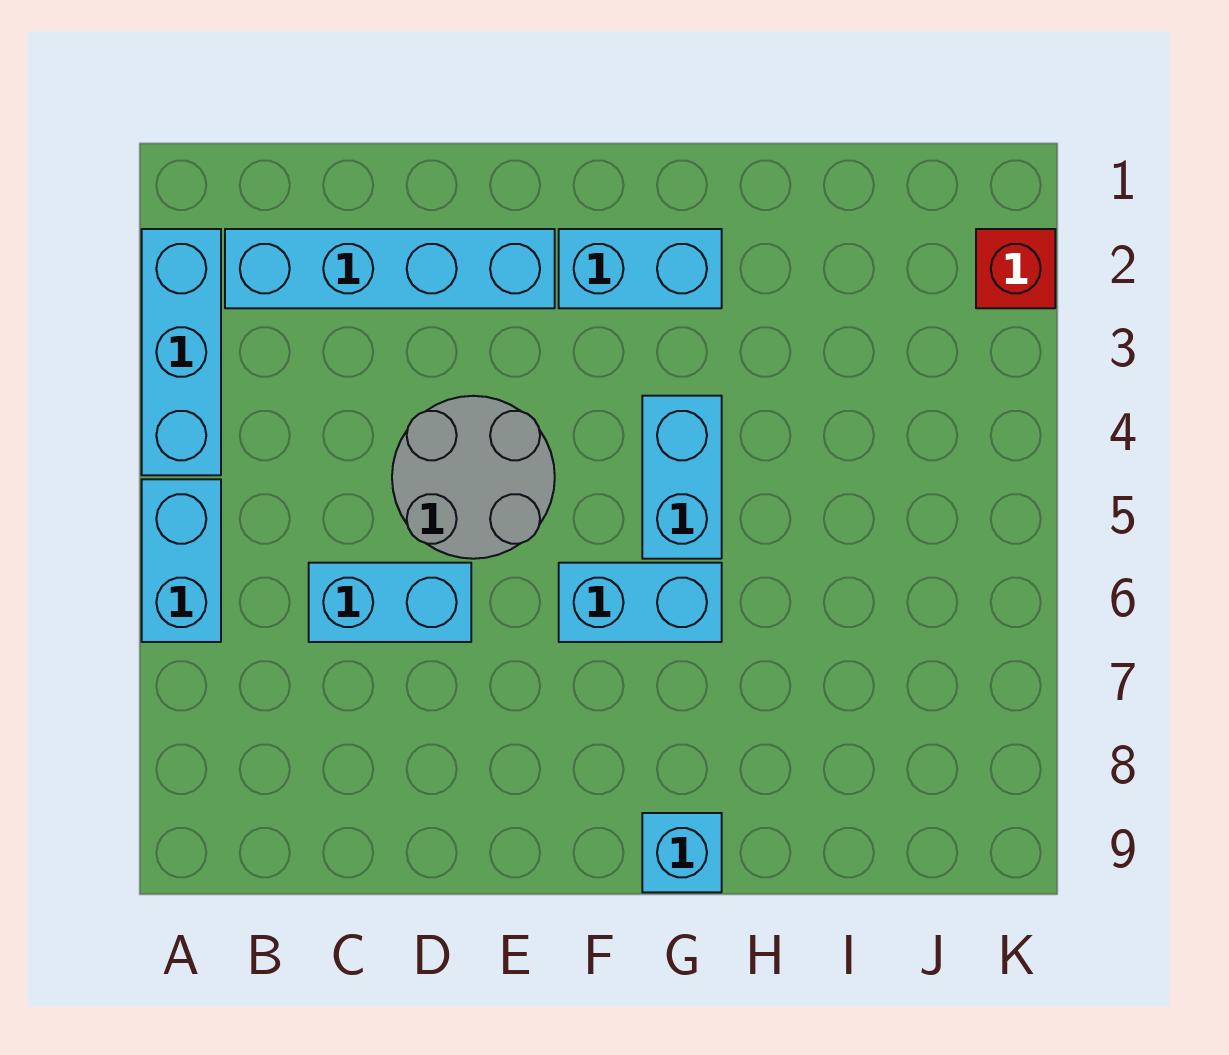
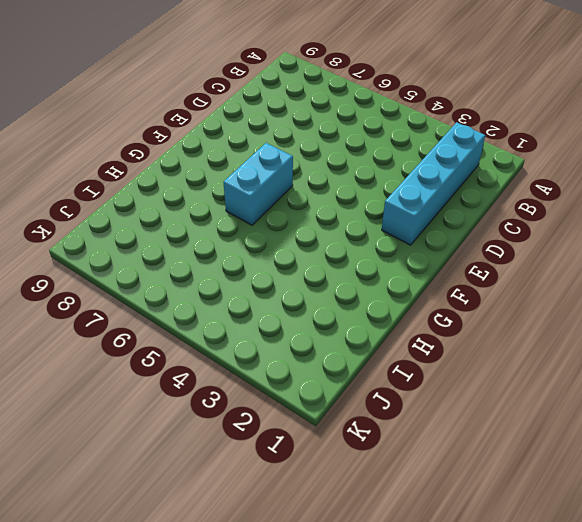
none -> cyan 1x3 brick [142,229,221,475]
none -> cyan 1x2 brick [142,479,221,642]

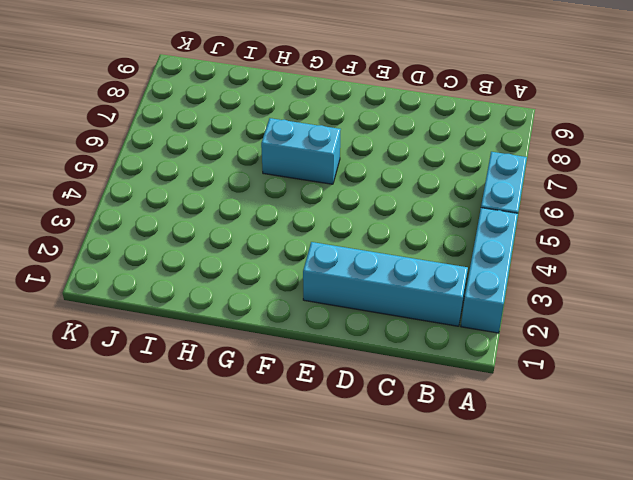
none -> cyan 1x2 brick [309,563,471,642]
none -> grey 2x2 round brick [392,396,555,559]

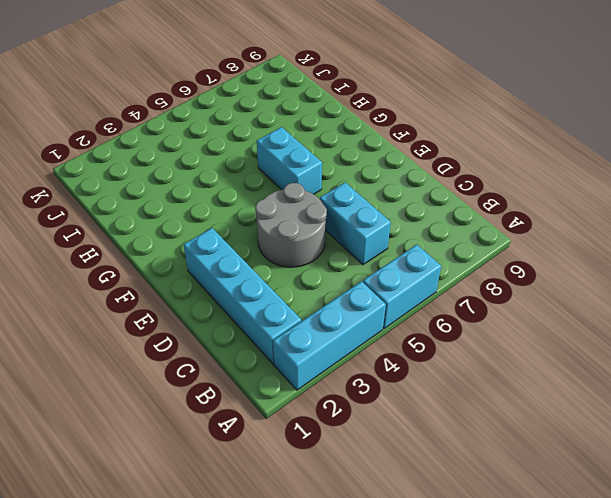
none -> cyan 1x2 brick [559,229,722,308]
none -> cyan 1x2 brick [642,396,722,559]

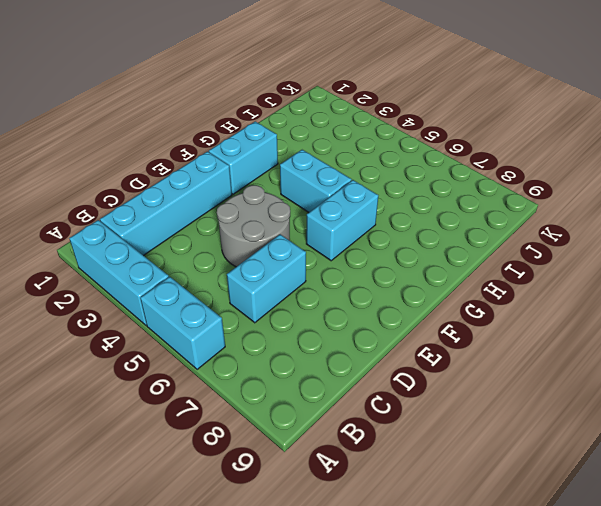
none -> cyan 1x1 brick [642,813,722,892]
none -> red 1x1 brick [976,229,1055,308]

